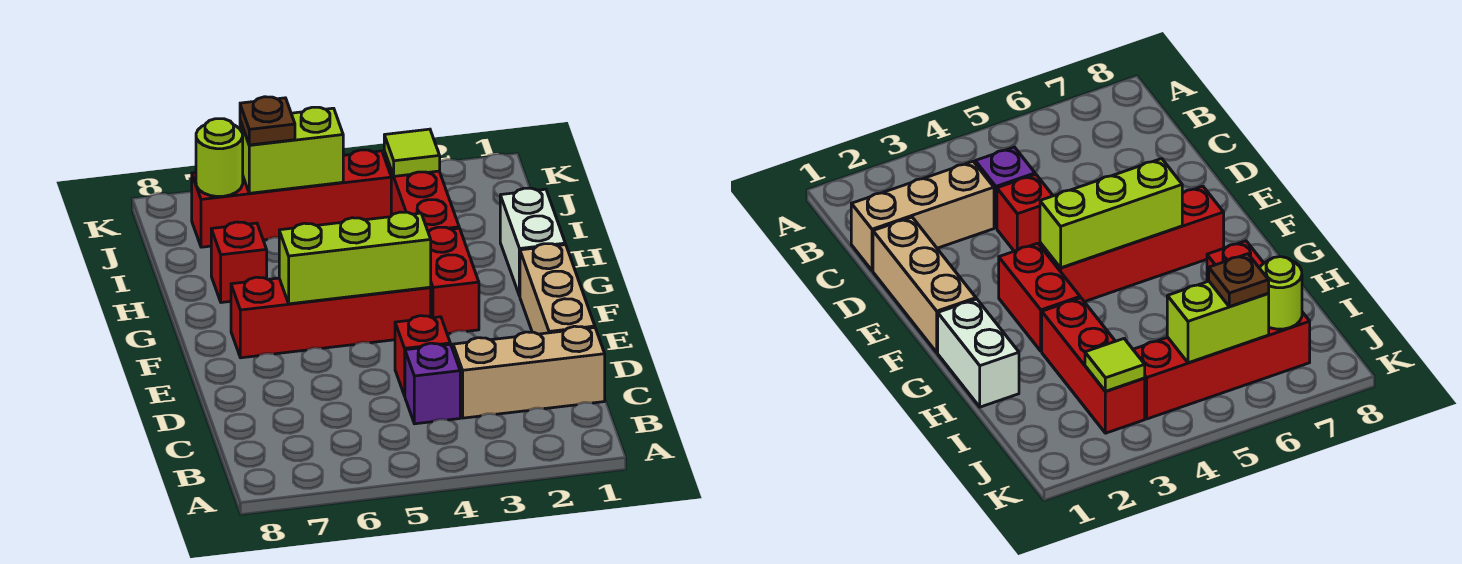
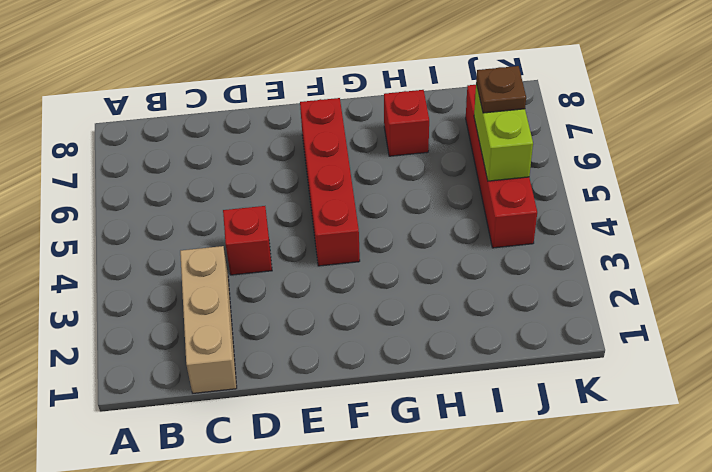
none -> purple 1x1 brick [405,343,460,424]
none -> tan 1x3 brick [520,244,595,334]
none -> red 1x2 brick [428,227,479,334]

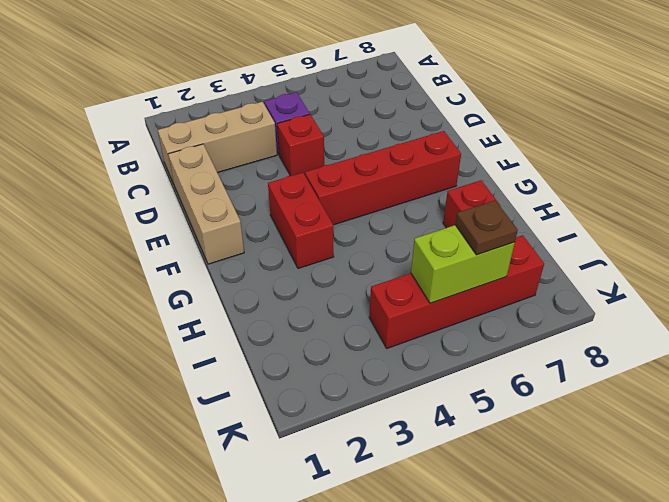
none -> white 1x2 brick [500,188,565,296]
none -> red 1x3 brick [384,151,459,232]
none -> lime 1x3 brick [279,212,431,304]

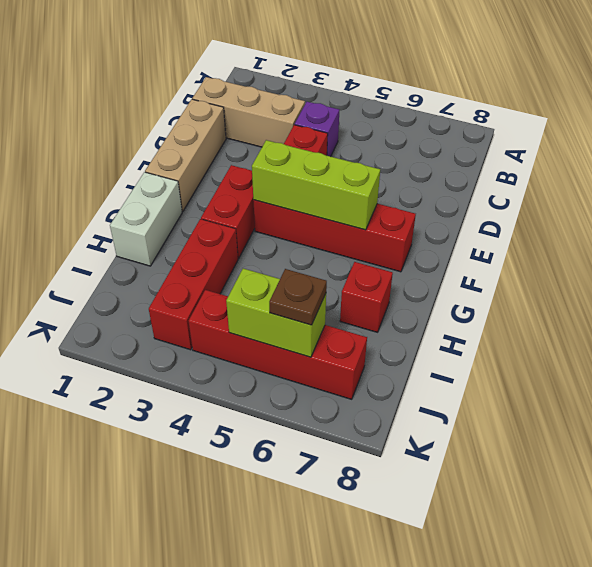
none -> lime 1x1 tile [384,129,440,176]
none -> lime 1x1 round brick [196,119,243,197]

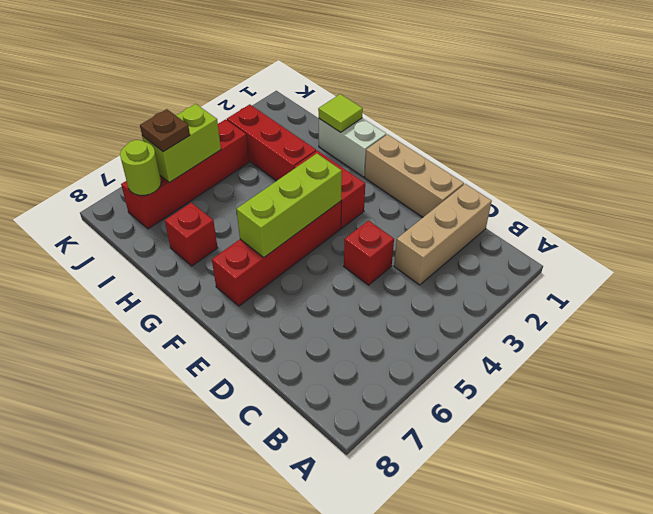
lime 1x1 tile [318,94,363,132] -> lime 1x1 tile moved to [384,129,440,176]
none -> purple 1x1 brick [405,343,460,424]

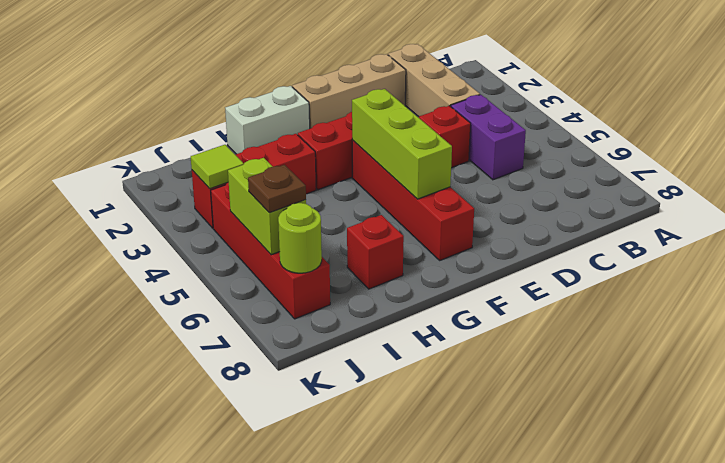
purple 1x2 brick [451,95,526,180] -> purple 1x1 brick [405,343,460,424]

